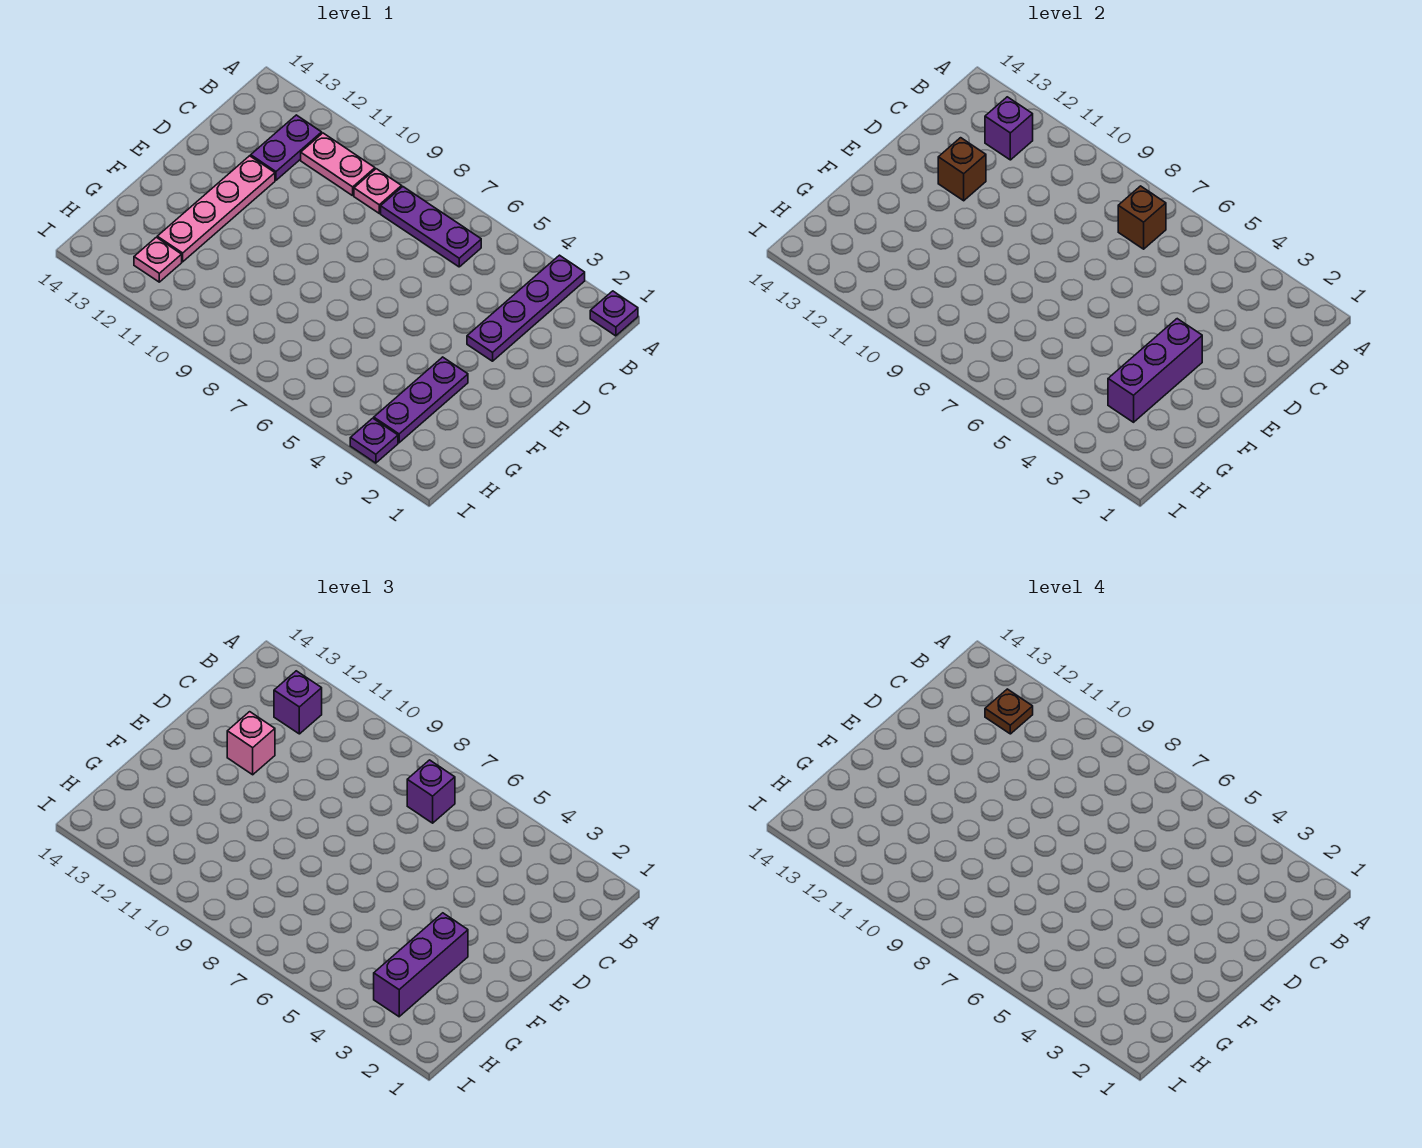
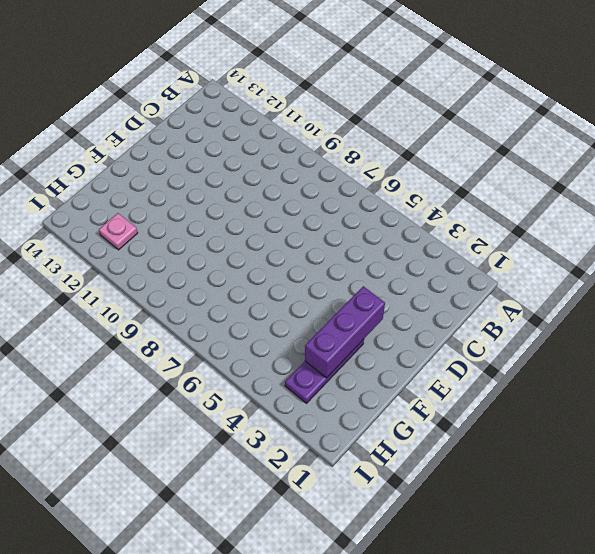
none -> purple 1x1 plate [590,291,638,336]
none -> purple 1x4 plate [467,255,585,361]
none -> purple 1x3 plate [381,187,481,267]

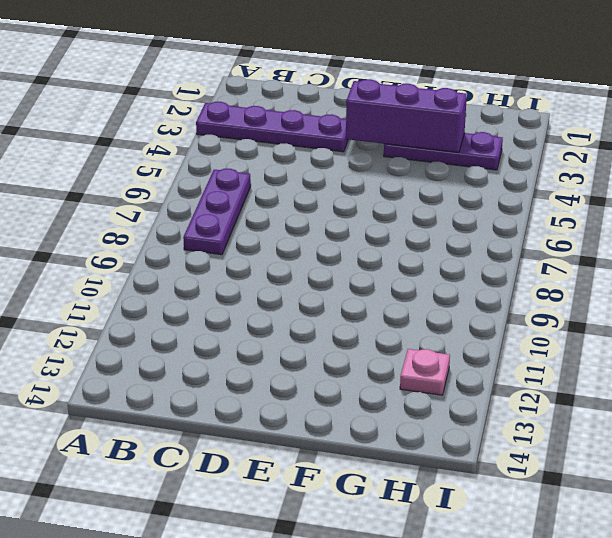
none -> purple 1x1 plate [590,291,638,336]
none -> pink 1x1 plate [354,169,402,213]
none -> pink 1x2 plate [301,133,375,196]

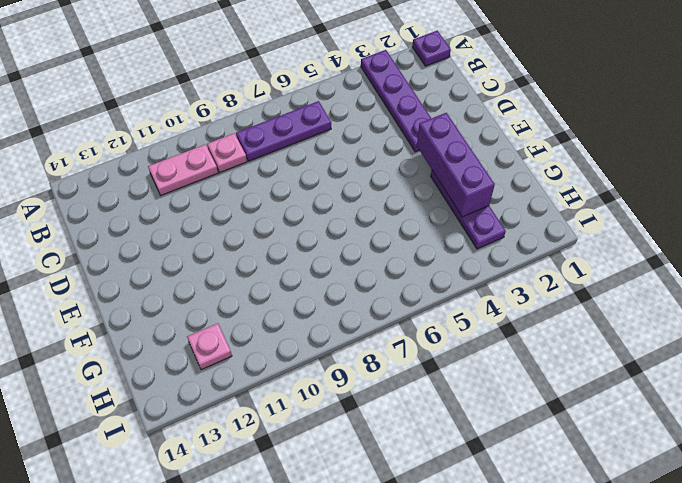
none -> purple 1x2 plate [251,115,322,180]
none -> pink 1x4 plate [157,156,275,262]
none -> purple 1x1 plate [350,418,398,463]

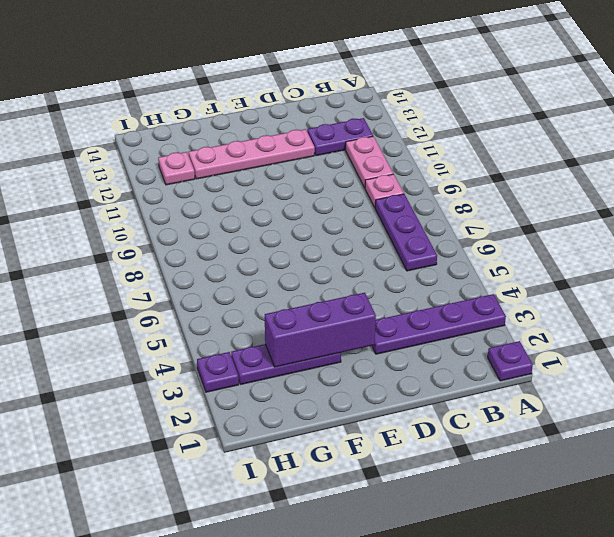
none -> brown 1x1 brick [1118,186,1166,249]
none -> purple 1x1 brick [985,97,1033,160]
none -> brown 1x1 brick [938,138,986,201]

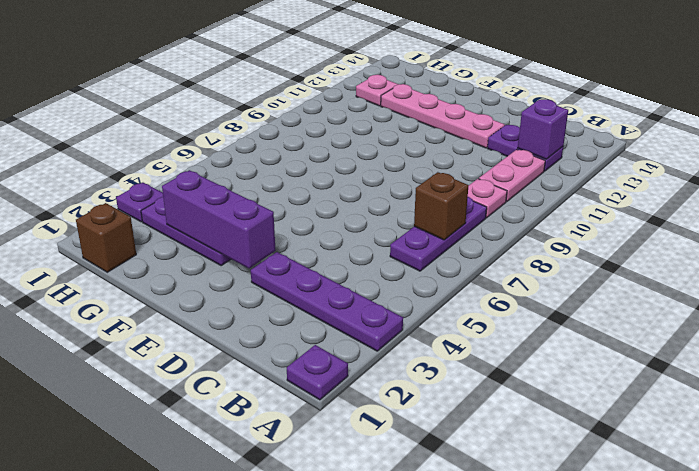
brown 1x1 brick [76,203,136,272] -> brown 1x1 brick moved to [938,138,986,201]
none -> purple 1x1 brick [407,760,455,823]
none -> purple 1x1 brick [274,671,322,734]
none -> pink 1x1 brick [227,712,275,775]

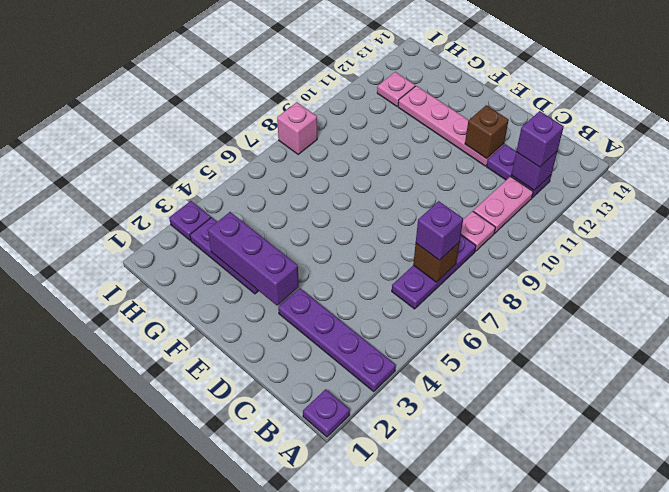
pink 1x1 brick [277,102,317,154] -> pink 1x1 brick moved to [227,712,275,775]
none -> purple 1x3 brick [374,913,468,1017]
none -> brown 1x1 plate [985,689,1033,734]

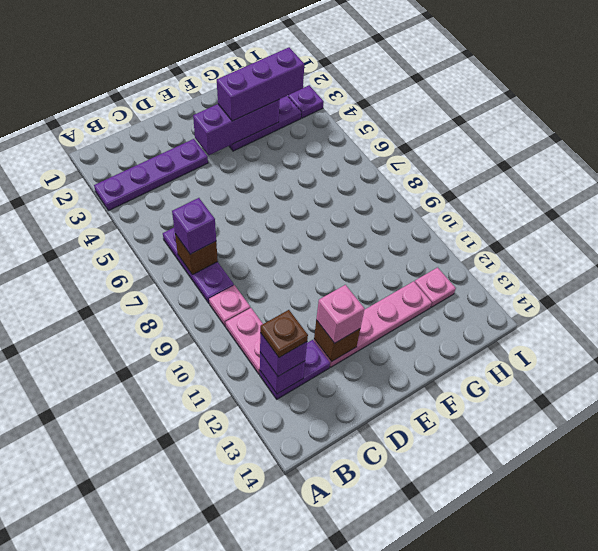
none -> purple 1x1 plate [590,291,638,336]

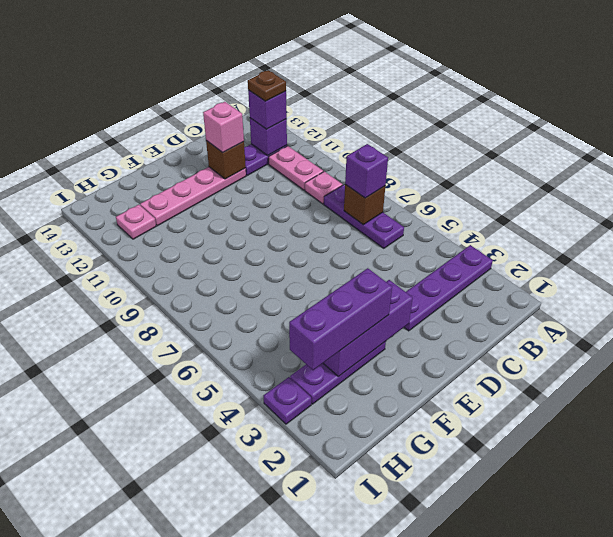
none -> purple 1x1 plate [590,291,638,336]

